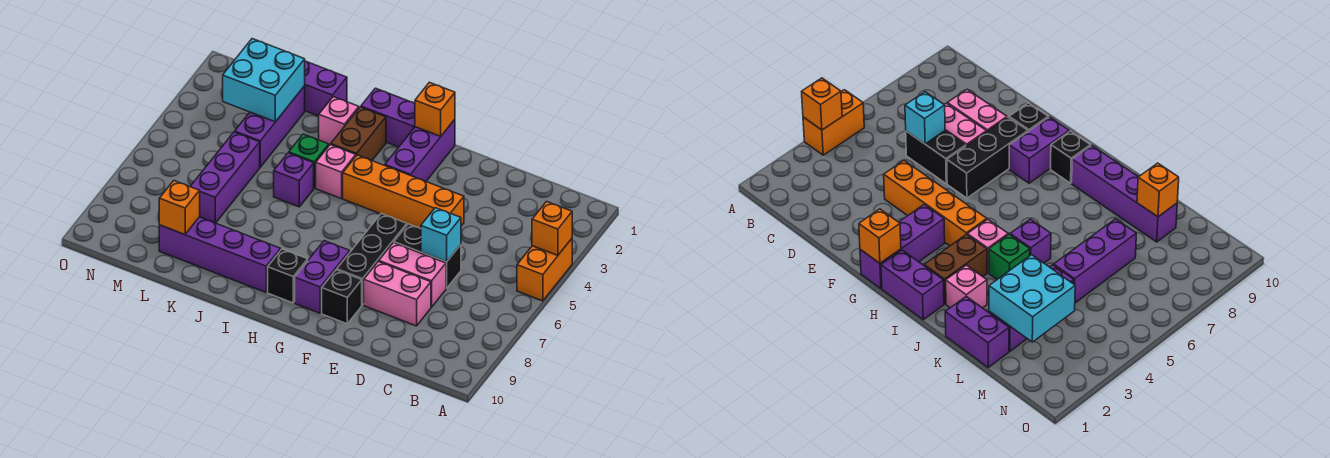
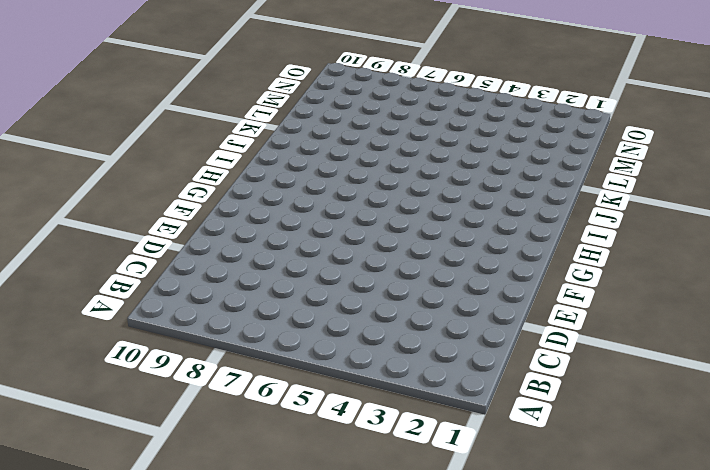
none -> orange 1x2 brick [517,239,572,301]
none -> black 1x2 brick [394,224,461,288]
none -> pink 1x2 brick [379,243,446,307]

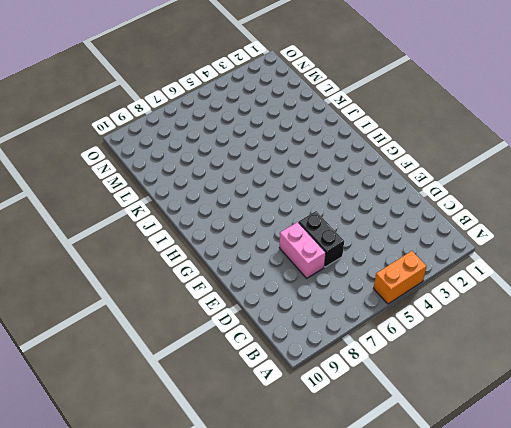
none -> pink 1x2 brick [364,262,431,326]
none -> orange 1x4 brick [343,155,464,229]
none -> black 1x3 brick [337,214,407,305]

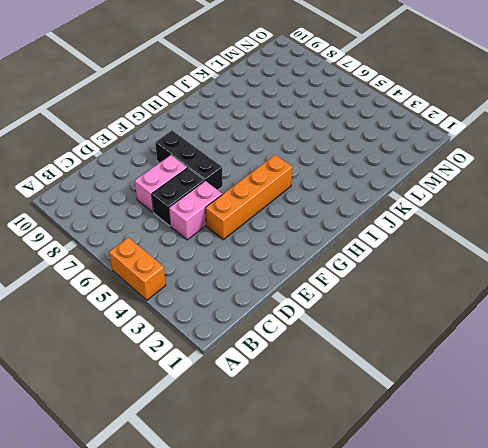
pink 1x2 brick [169,181,222,240] -> pink 1x2 brick moved to [364,262,431,326]
none -> black 1x1 brick [322,270,362,324]
none -> purple 1x3 brick [385,119,455,181]
none -> purple 1x2 brick [295,241,350,313]

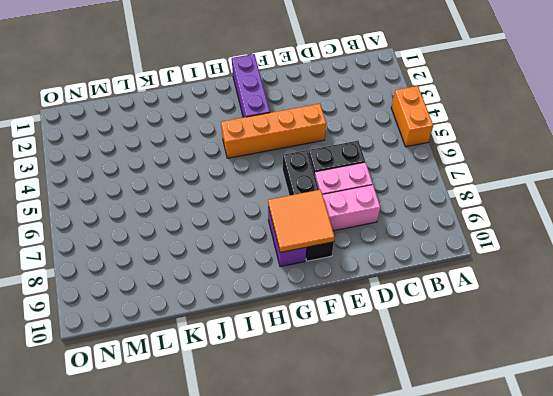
orange 2x2 tile [268,190,335,252] -> none
none -> purple 1x2 brick [361,88,415,147]
none -> black 1x1 brick [268,249,308,303]
none -> brown 1x2 brick [331,107,386,160]

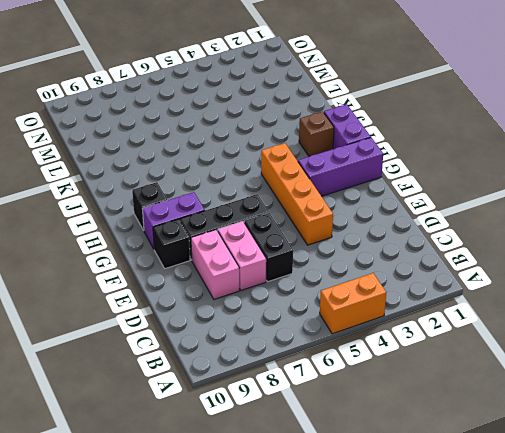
brown 1x1 brick [299,112,334,157] -> brown 1x2 brick [331,107,386,160]
none -> pink 1x1 brick [316,145,356,199]
none -> purple 1x4 brick [159,217,281,292]
none -> pink 1x1 brick [319,97,359,145]

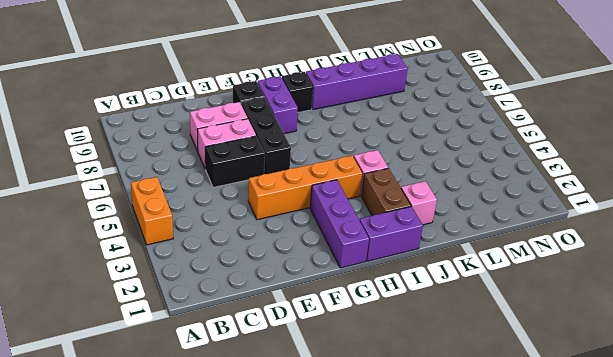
none -> green 1x1 brick [289,134,329,188]
none -> purple 1x1 brick [274,153,314,207]
none -> purple 1x2 brick [305,61,347,116]

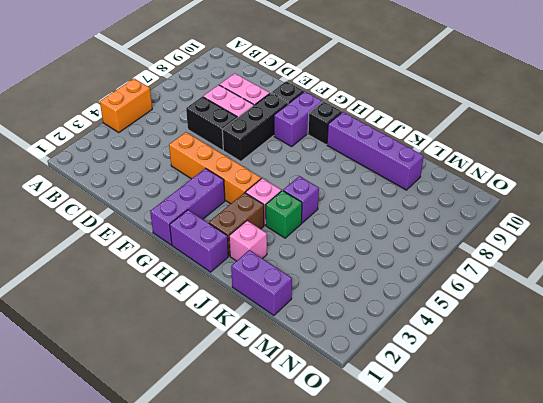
none -> purple 1x3 brick [235,86,305,167]
none -> purple 1x3 brick [190,132,260,223]
none -> orange 1x1 brick [532,201,572,255]

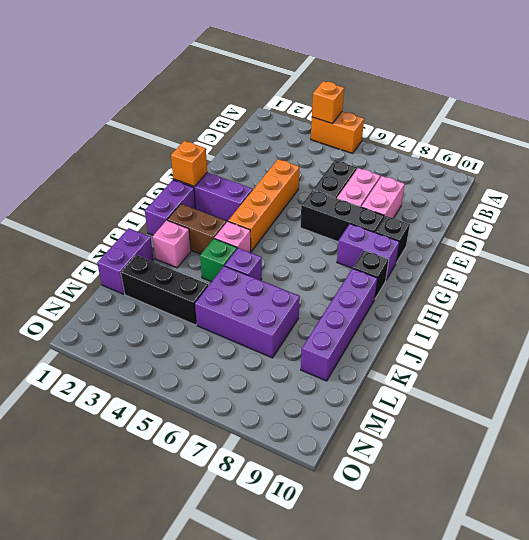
purple 2x3 brick [195,266,300,358] -> purple 1x3 brick [190,132,260,223]
black 1x3 brick [121,255,208,325] -> purple 1x3 brick [235,86,305,167]
none -> cyan 1x1 brick [421,208,461,262]
none -> cyan 2x2 brick [223,39,305,122]
none -> orange 1x1 brick [159,181,200,234]

